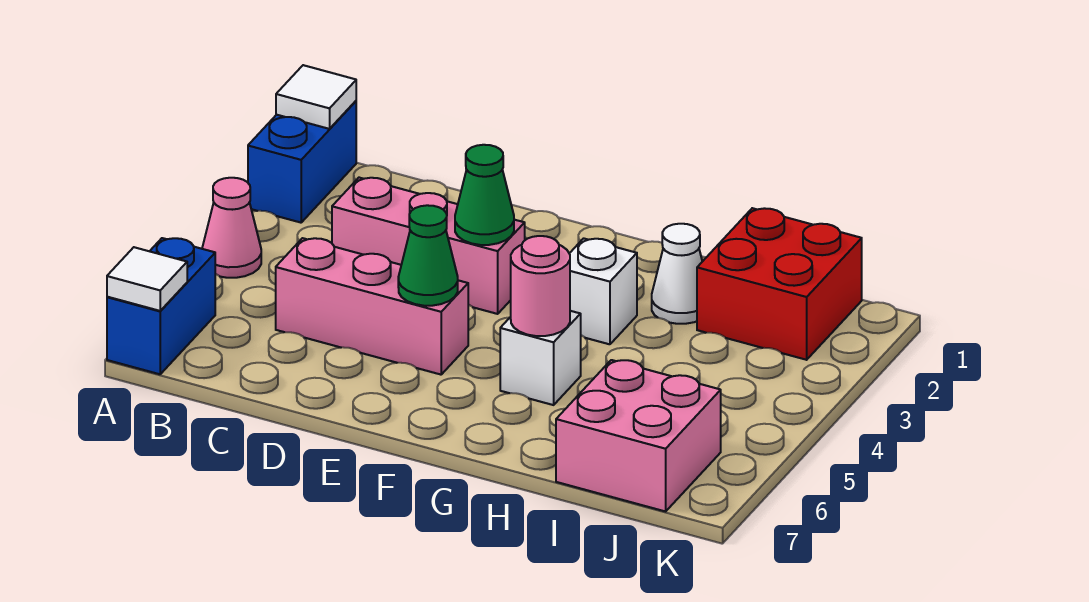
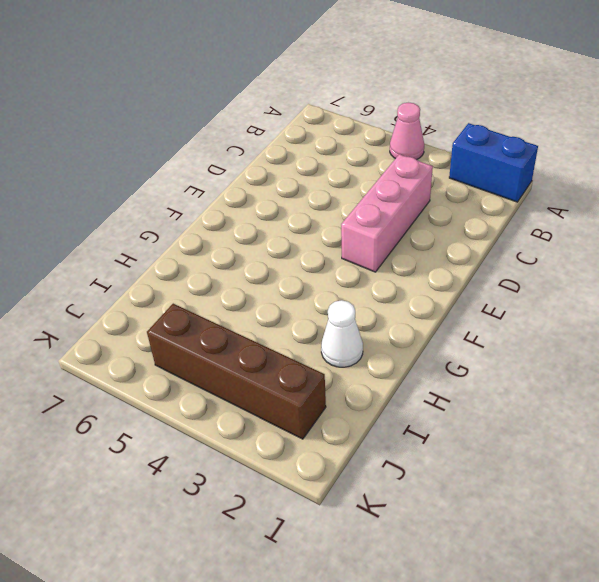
brown 1x4 brick [147,304,326,439] -> red 2x2 brick [697,208,862,360]
none -> blue 1x2 brick [107,238,215,374]
none -> pink 1x3 brick [276,238,468,375]
none -> white 1x1 brick [569,238,637,344]

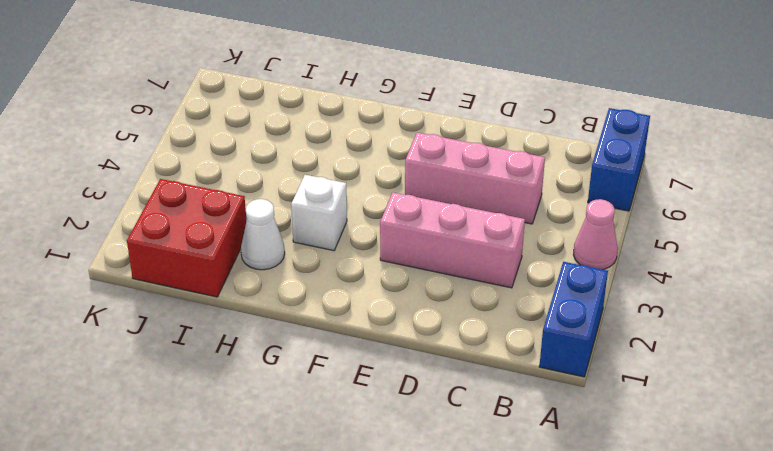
none -> white 1x1 brick [500,311,581,405]
none -> pink 2x2 brick [556,360,721,511]
none -> white 1x1 tile [276,65,356,129]

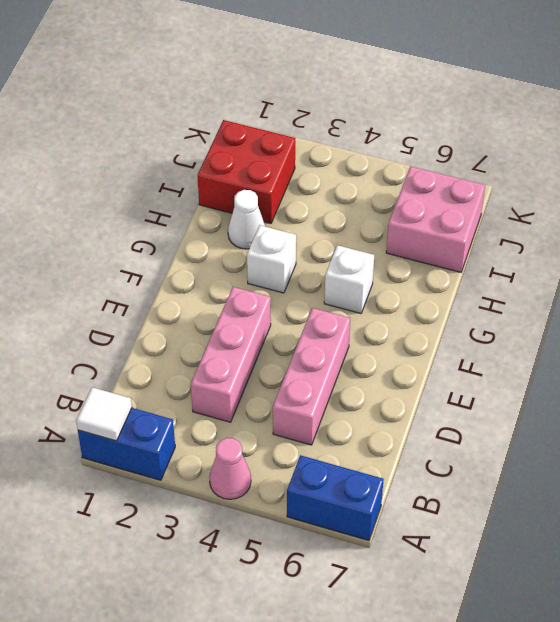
none -> white 1x1 tile [107,247,187,311]
none -> green 1x1 cone [455,145,514,245]
none -> green 1x1 cone [398,205,458,306]

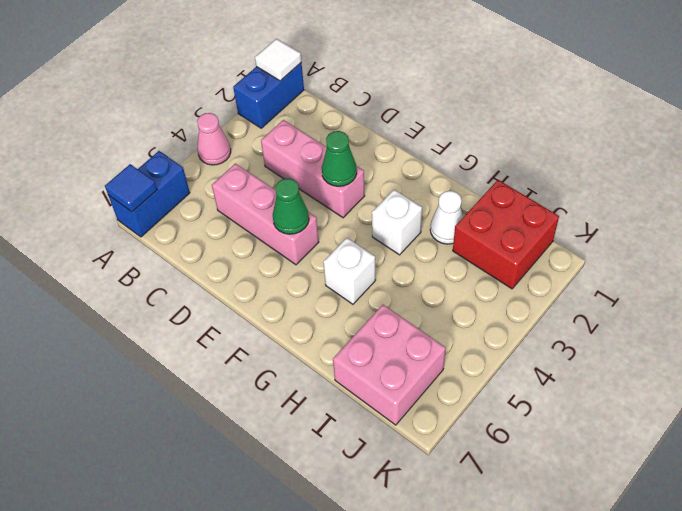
blue 1x1 tile [105,164,157,212] -> white 1x1 tile [107,247,187,311]
none -> pink 1x1 round brick [511,236,570,336]

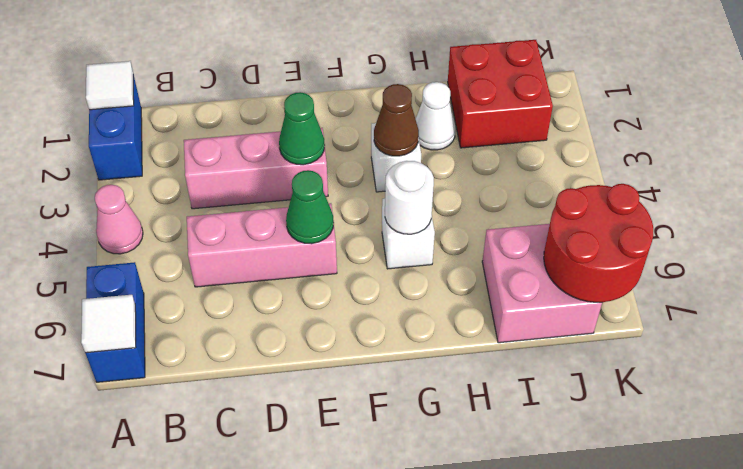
brown 1x1 cone [374,84,419,156] -> none
white 1x1 round brick [385,161,434,234] -> pink 1x1 round brick [511,236,570,336]
red 2x2 round brick [544,184,653,302] -> none

